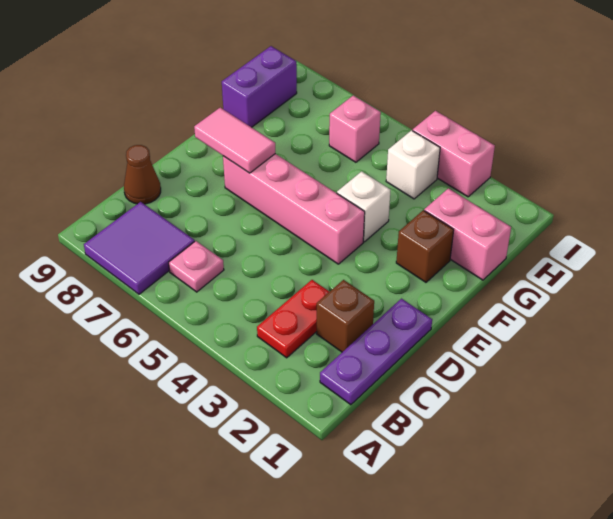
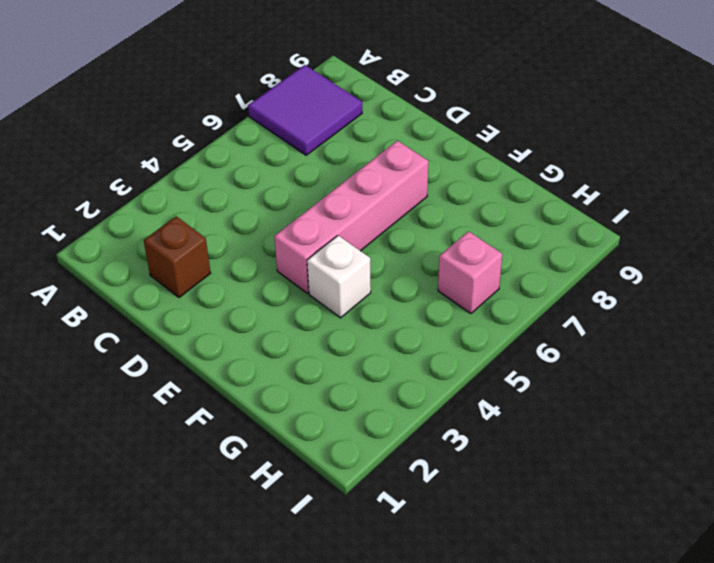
none -> purple 1x3 plate [320,299,432,405]
none -> red 1x2 plate [257,280,329,358]
none -> pink 1x1 plate [169,241,224,292]

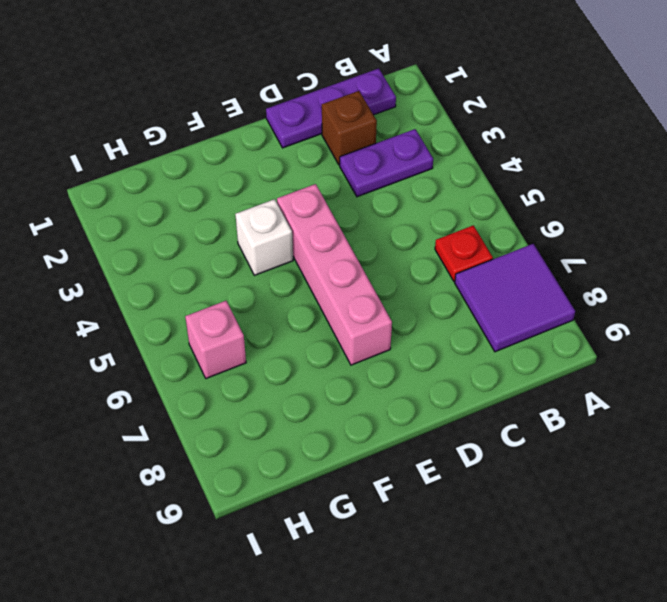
purple 1x2 plate [340,129,433,197] -> red 1x2 plate [257,280,329,358]
red 1x1 plate [435,225,493,281] -> pink 1x1 plate [169,241,224,292]
none -> brown 1x1 cone [124,145,161,204]
none -> brown 1x1 brick [396,210,454,282]
none -> pink 1x2 brick [424,188,511,280]

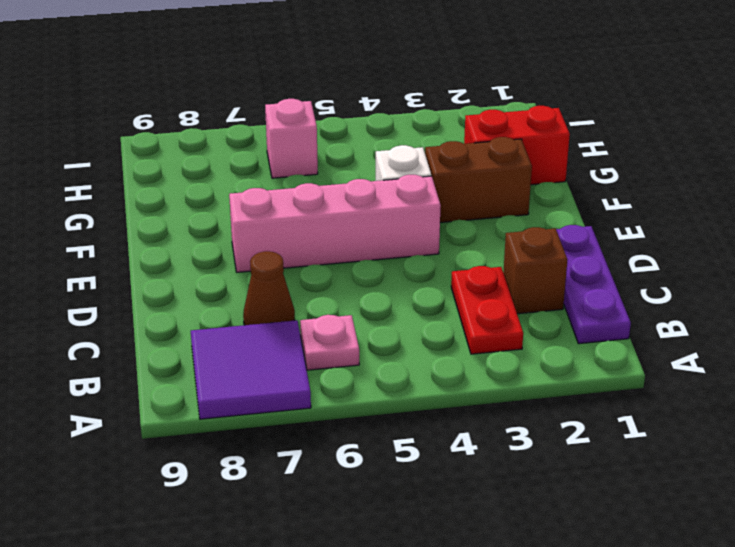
brown 1x1 cone [243,251,295,325] -> brown 1x1 cone moved to [124,145,161,204]
brown 1x2 brick [425,137,532,223] -> brown 1x1 brick [396,210,454,282]
red 1x2 brick [464,106,570,185] -> pink 1x2 brick [424,188,511,280]
none -> purple 1x2 brick [222,46,297,127]
none -> white 1x1 brick [386,130,440,199]
none -> pink 1x2 brick [413,111,495,197]

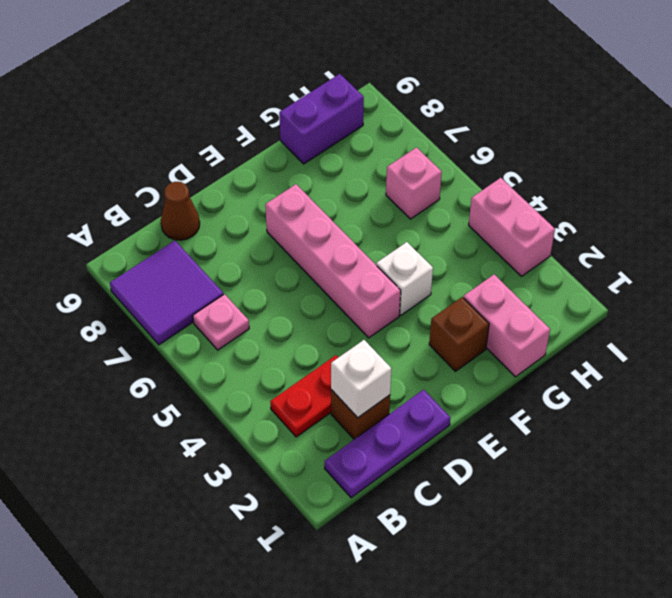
white 1x1 brick [331,340,391,418] -> white 1x1 brick moved to [386,130,440,199]
none -> pink 1x2 tile [194,108,275,173]

